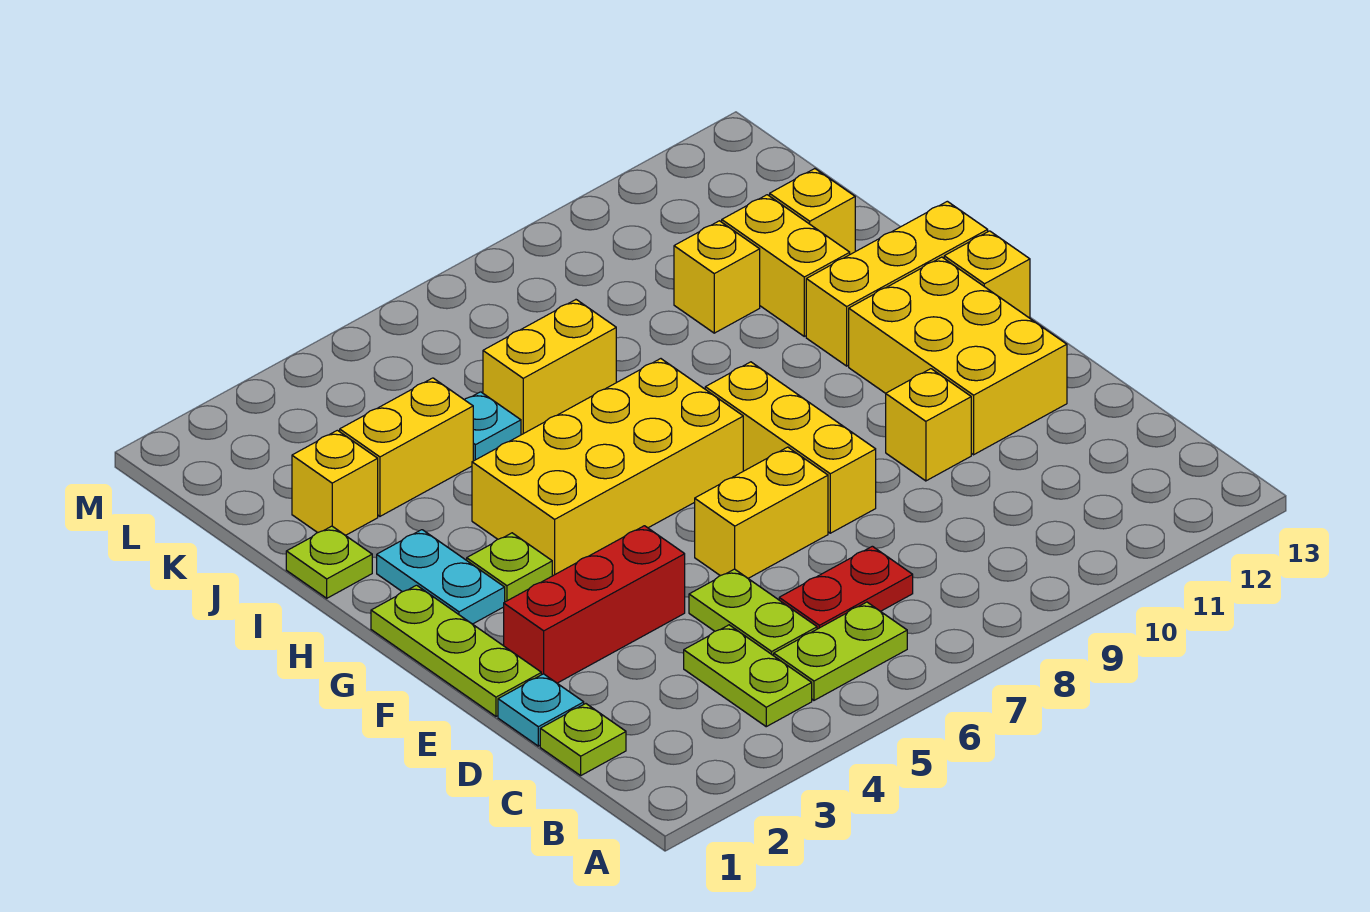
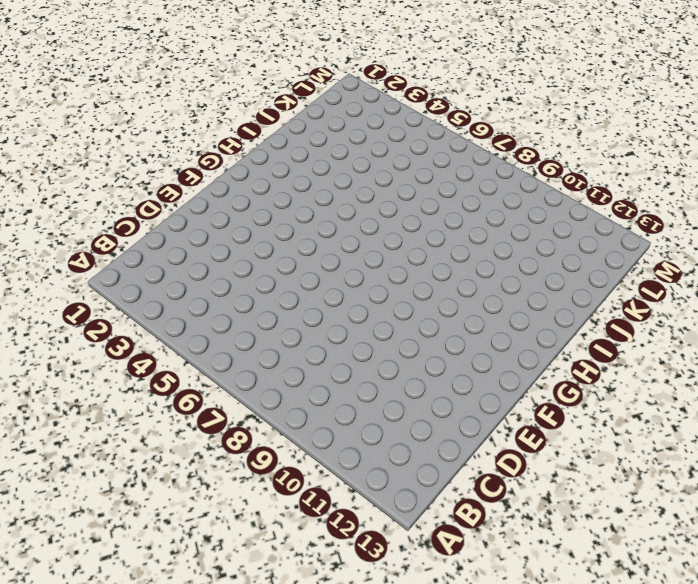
none -> lime 1x2 plate [684,625,812,727]
none -> lime 1x2 plate [774,602,907,700]
none -> lime 1x1 plate [540,704,626,776]

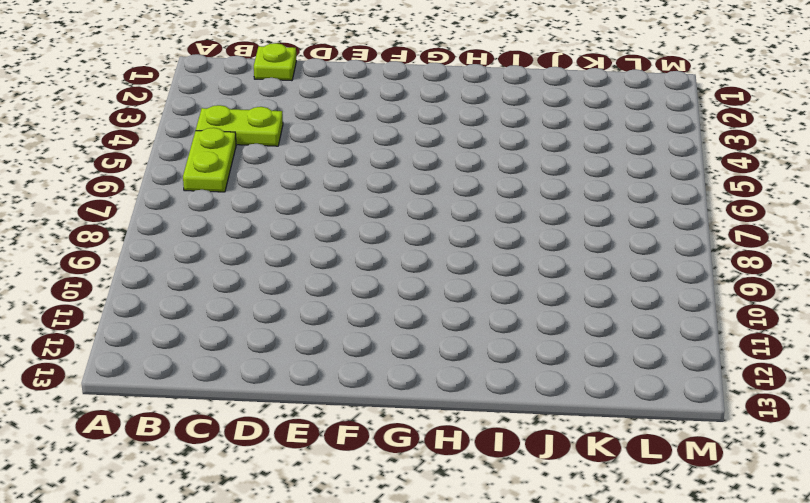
none -> lime 1x2 plate [689,569,817,656]
none -> red 1x2 plate [779,546,913,629]
none -> cyan 1x1 plate [498,674,584,746]

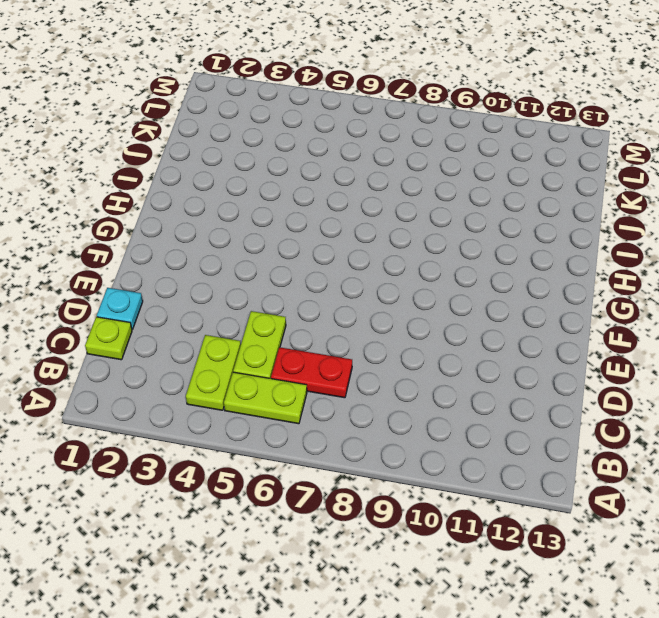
none -> lime 1x3 plate [371,585,541,716]
none -> red 1x3 brick [504,526,685,683]
none -> yellow 1x2 brick [695,447,828,578]

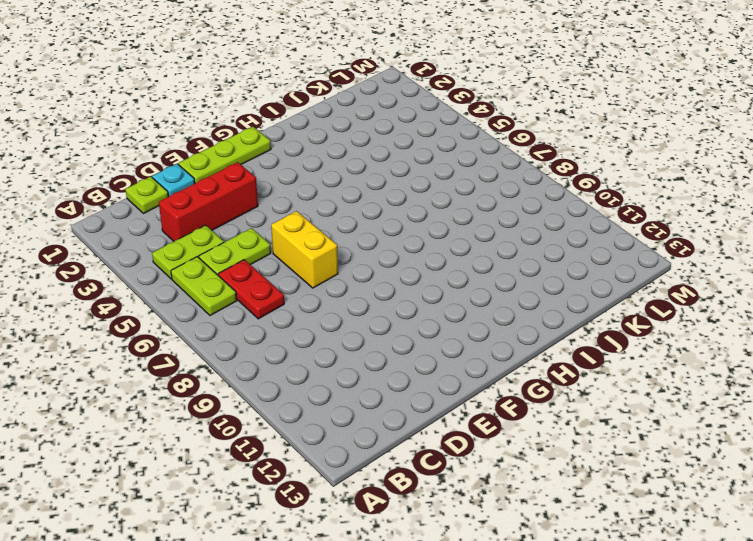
red 1x3 brick [159,162,258,241] -> red 1x3 brick turned to [504,526,685,683]
none -> yellow 1x3 brick [705,362,876,533]
none -> yellow 1x1 brick [886,369,971,481]
none -> yellow 2x3 brick [849,257,1067,455]

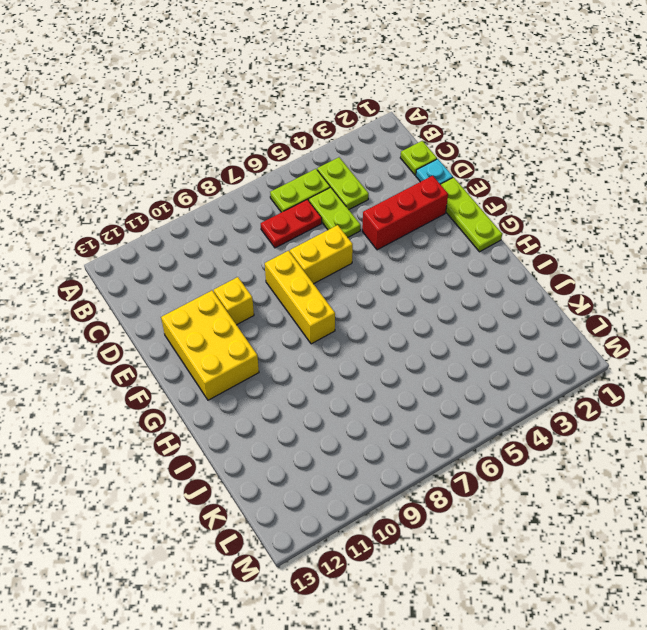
none -> cyan 1x2 plate [377,530,505,624]
none -> lime 1x1 plate [467,533,552,602]
none -> yellow 2x4 brick [472,359,743,576]

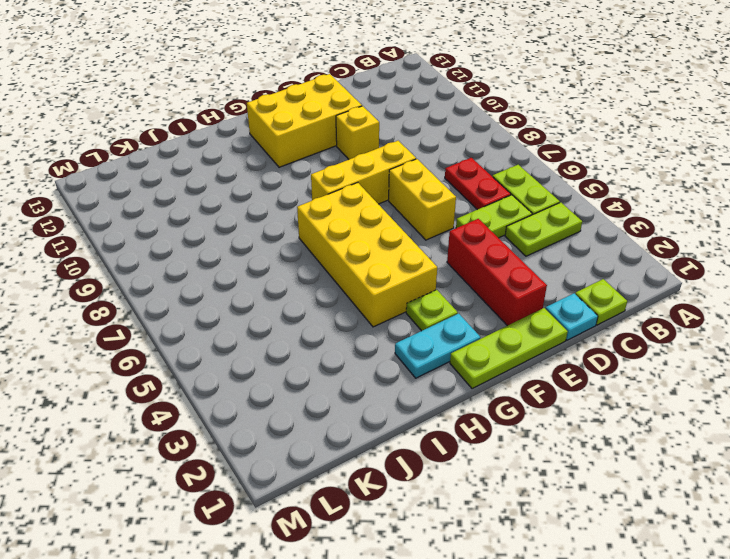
none -> yellow 1x1 brick [944,231,1030,318]
none -> yellow 1x3 brick [806,201,988,366]
none -> lime 1x1 plate [286,526,372,598]

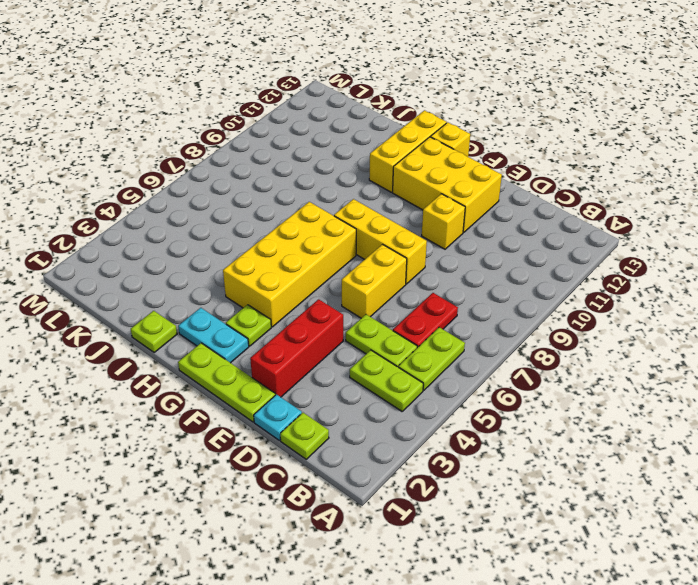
none -> yellow 1x2 brick [722,195,850,336]
none -> yellow 1x1 brick [292,430,378,536]
none -> yellow 1x2 brick [340,378,473,516]

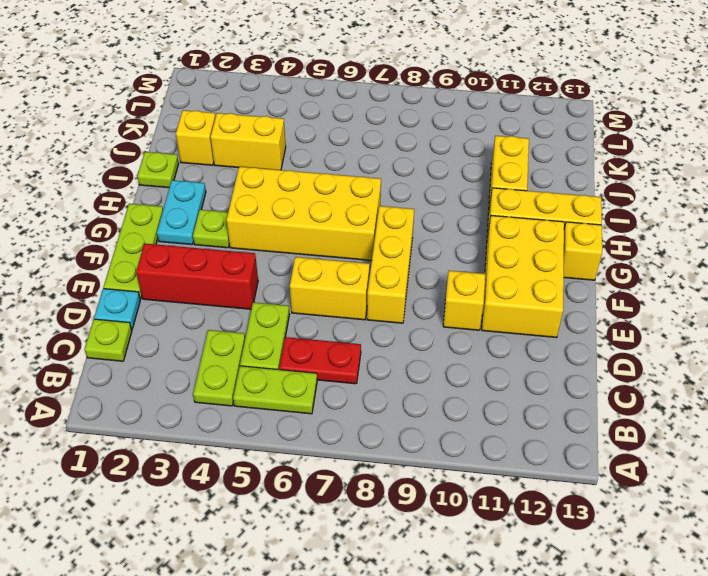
none -> cyan 1x1 plate [464,392,521,461]
none -> yellow 1x2 brick [483,300,616,435]
none -> yellow 1x1 brick [674,221,760,333]

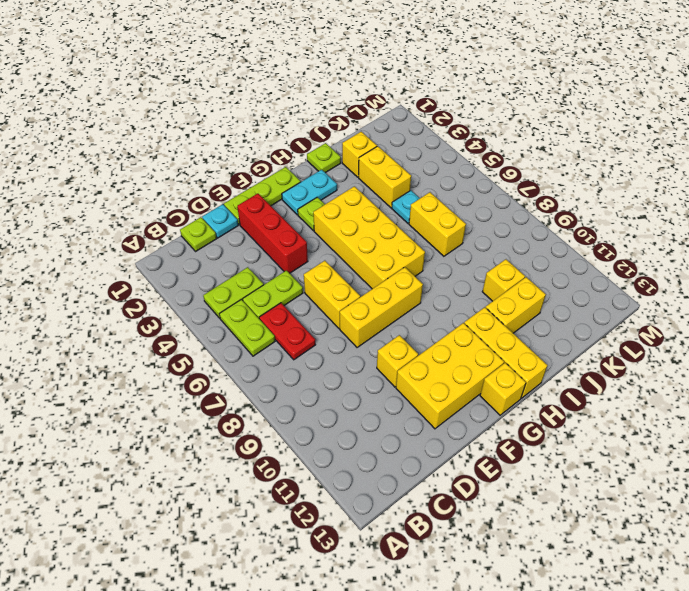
none -> yellow 1x1 brick [770,169,855,254]

